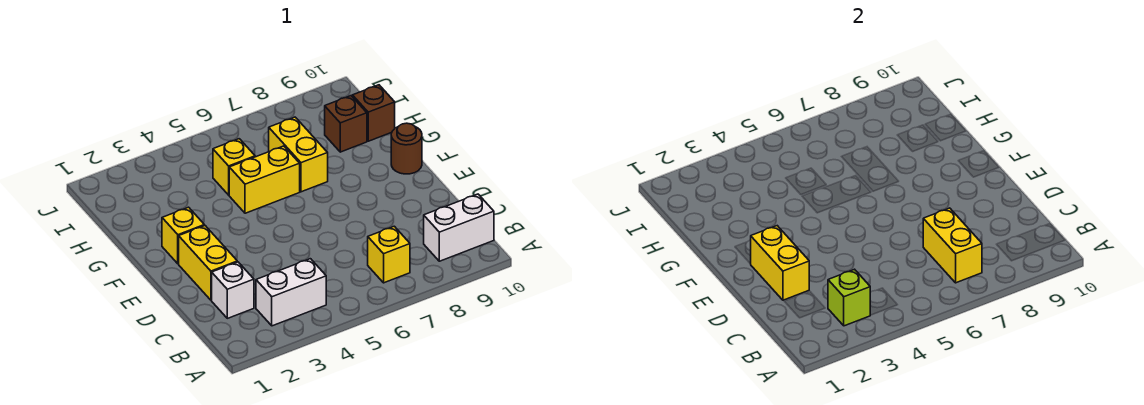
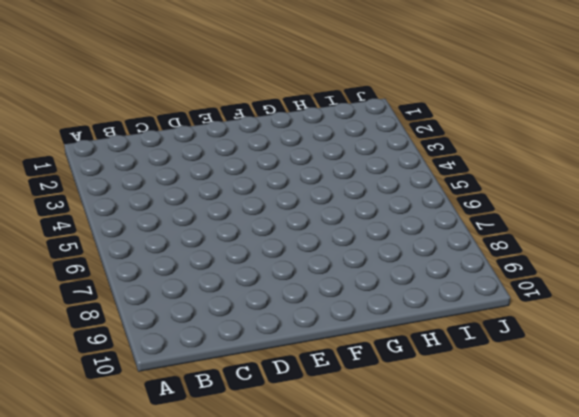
none -> white 1x2 brick [256,259,326,326]
none -> yellow 1x1 brick [368,226,410,283]
none -> white 1x2 brick [424,194,494,261]

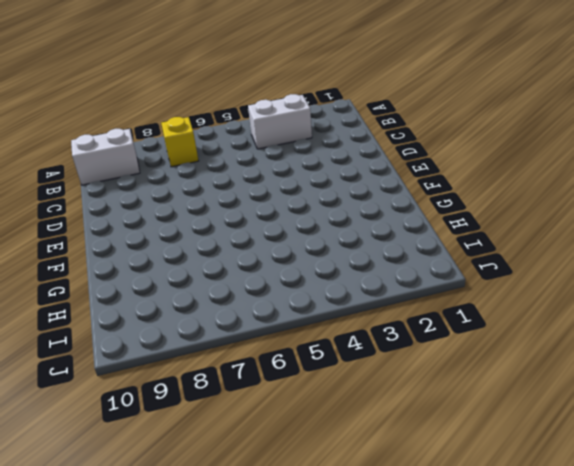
none -> white 1x1 brick [212,262,254,318]
none -> yellow 1x2 brick [179,226,237,300]
none -> yellow 1x1 brick [162,207,204,264]

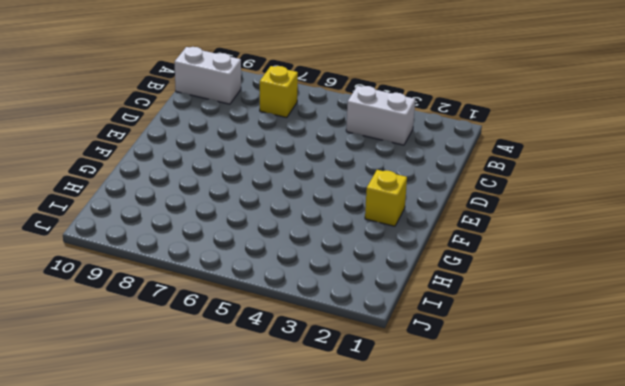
none -> white 1x1 brick [212,262,254,318]
none -> yellow 1x2 brick [179,226,237,300]
none -> brown 1x1 round brick [391,123,422,174]

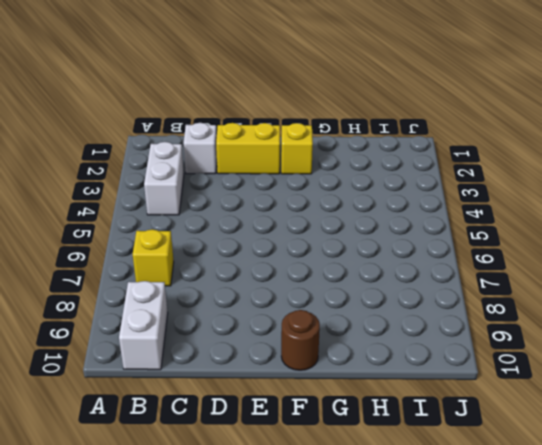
none -> yellow 1x2 brick [229,146,300,213]
none -> yellow 1x2 brick [269,117,328,192]
none -> yellow 1x1 brick [213,139,255,195]

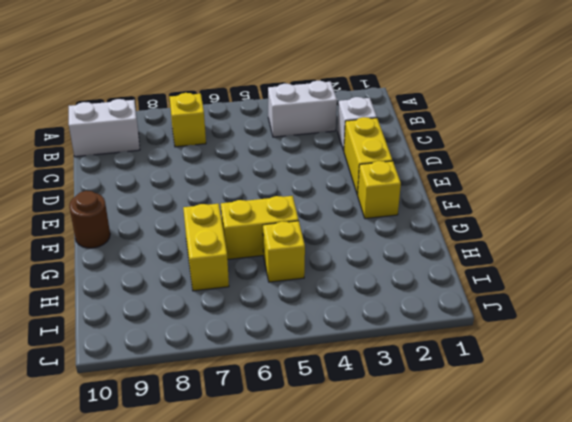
none -> brown 1x1 brick [325,96,367,152]
none -> brown 1x1 brick [352,85,395,141]
none -> lime 1x1 brick [828,269,870,326]

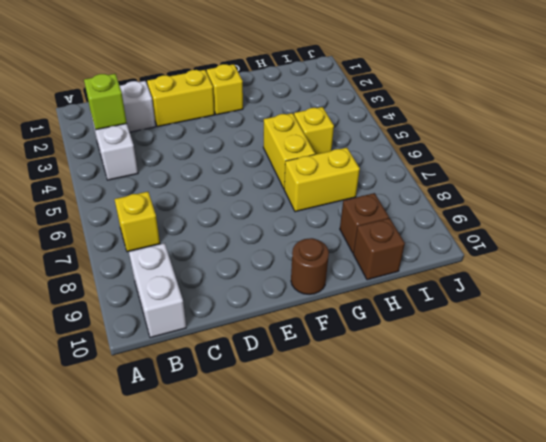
none -> yellow 1x2 brick [923,208,982,283]
none -> yellow 1x2 brick [751,226,809,300]

